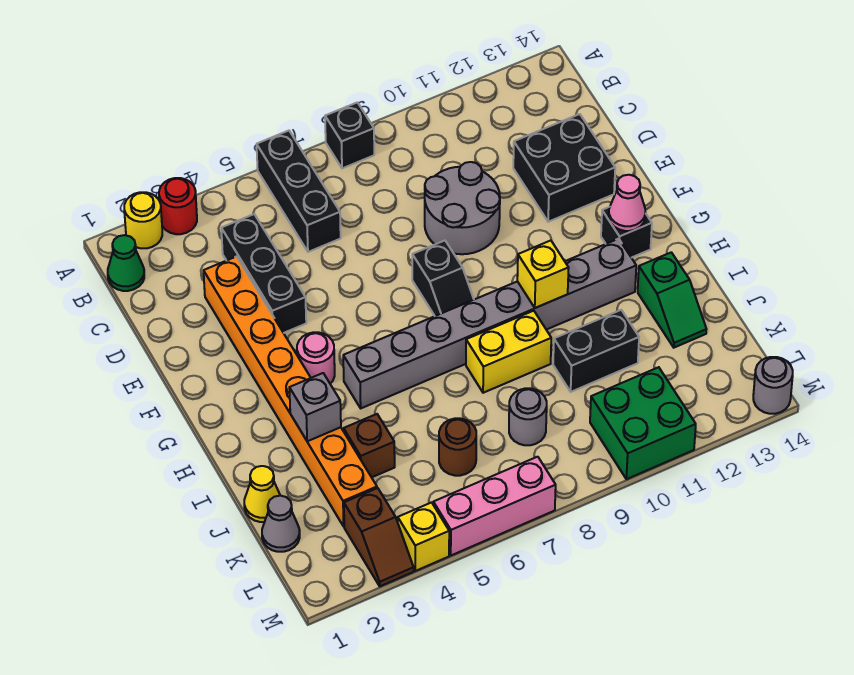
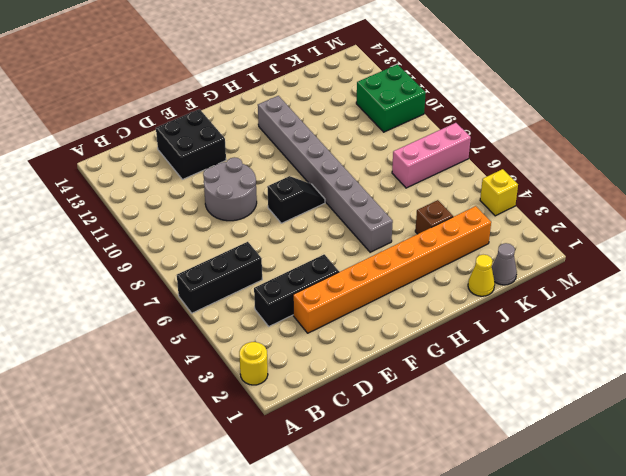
pink 1x3 brick [392,123,471,188] -> pink 1x3 brick turned to [433,457,556,555]
none -> red 1x1 round brick [159,178,197,234]
none -> black 1x1 brick [325,102,374,168]
none -> green 1x1 cone [108,235,144,291]

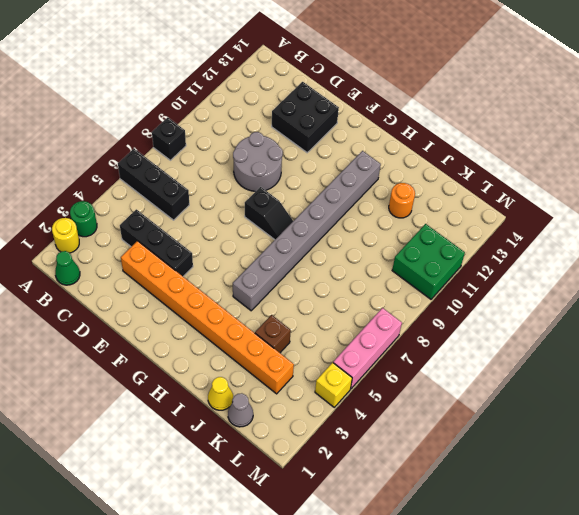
green 1x1 round brick [70,201,97,237] -> red 1x1 round brick [159,178,197,234]
orange 1x1 round brick [389,183,415,218] -> none
none -> pink 1x1 round brick [297,332,335,384]
none -> black 1x1 brick [601,207,652,258]
none -> yellow 1x2 brick [466,311,551,393]

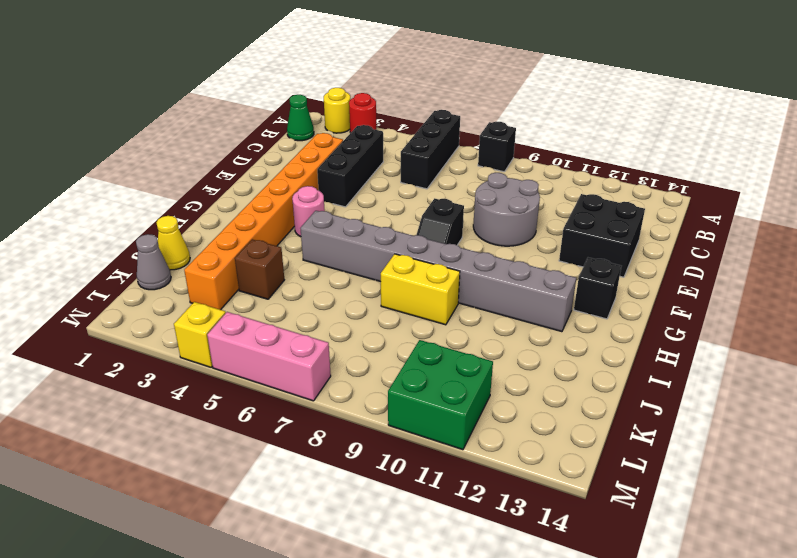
none -> green 1x2 slope [638,252,707,348]
none -> black 1x2 brick [553,310,639,392]
none -> brown 1x1 round brick [439,418,476,476]

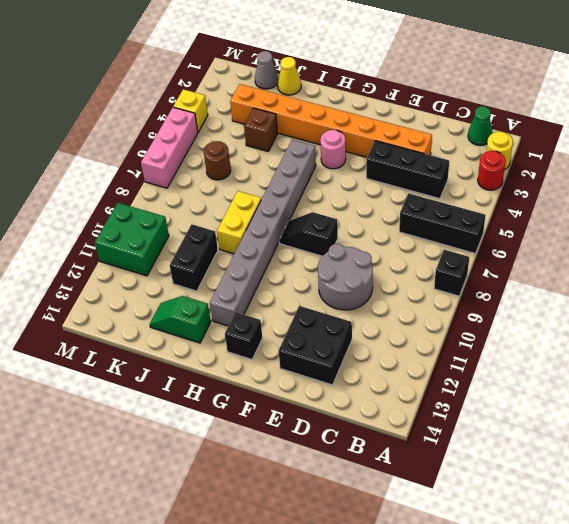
none -> grey 1x1 round brick [509,388,547,445]
none -> brown 1x2 slope [344,488,414,586]
none -> grey 1x1 round brick [753,357,793,414]

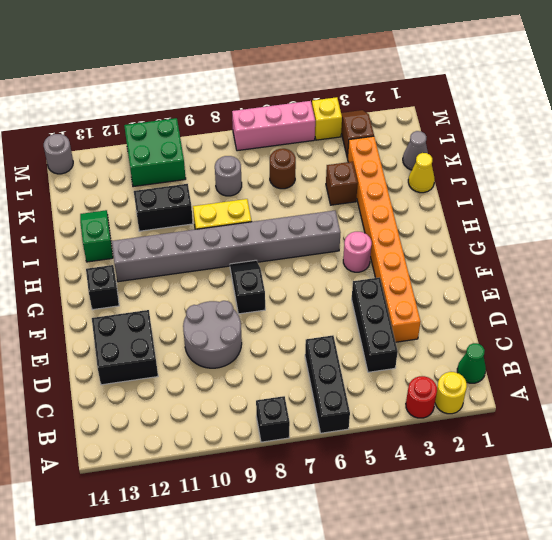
none -> pink 1x1 cone [609,175,646,231]
none -> yellow 1x1 brick [517,241,569,308]
none -> grey 1x1 brick [289,373,341,441]

